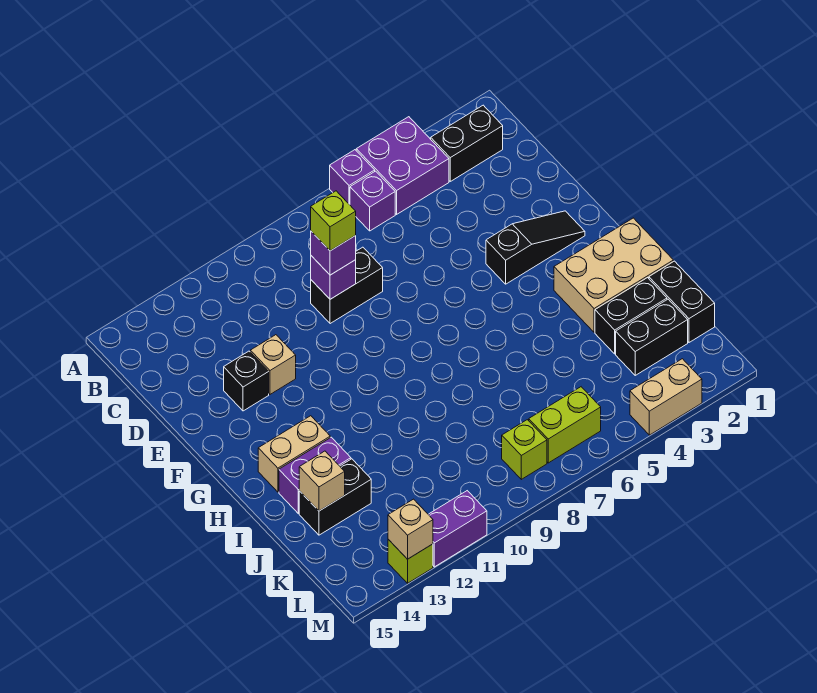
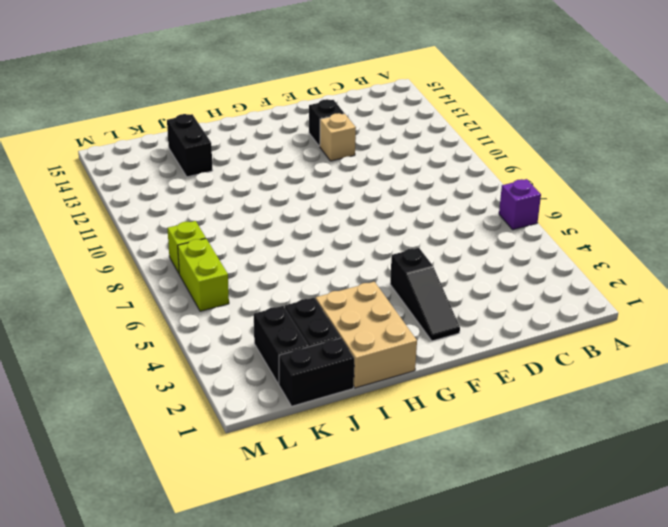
none -> purple 2x2 brick [356,117,449,214]
none -> black 1x2 brick [431,105,503,181]
none -> purple 1x1 brick [350,171,395,231]

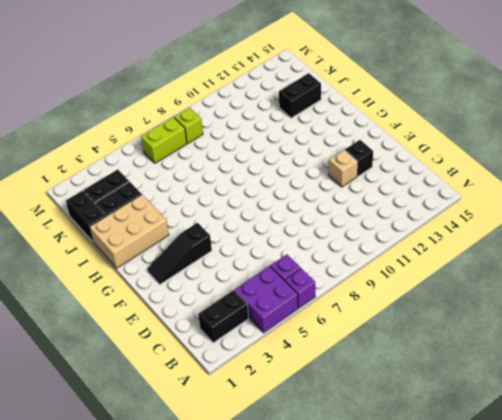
none -> black 1x2 brick [311,247,383,324]
none -> tan 1x2 brick [258,416,330,492]
none -> purple 1x2 brick [279,437,351,514]

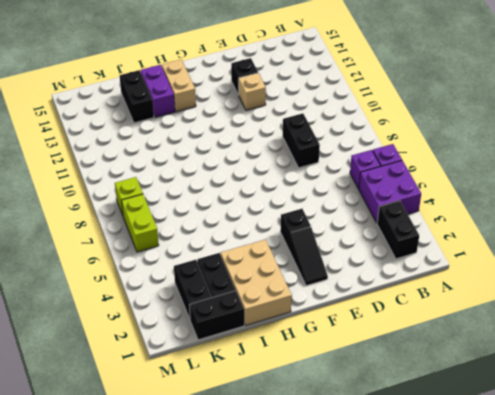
none -> tan 1x2 brick [630,359,702,435]
none -> purple 1x2 brick [428,491,487,567]
none -> lime 1x1 brick [388,539,433,583]

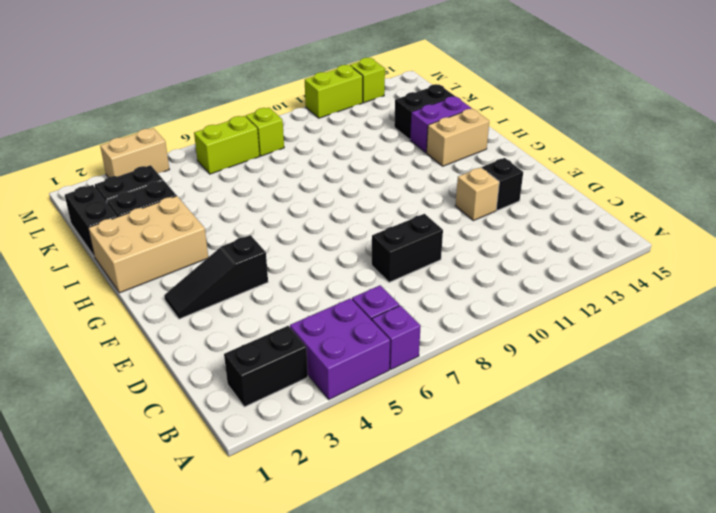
lime 1x2 brick [305,65,363,118] -> purple 1x2 brick [428,491,487,567]
none -> purple 1x1 brick [311,256,356,299]
none -> tan 1x1 brick [299,451,345,511]
none -> tan 1x1 brick [388,499,433,559]

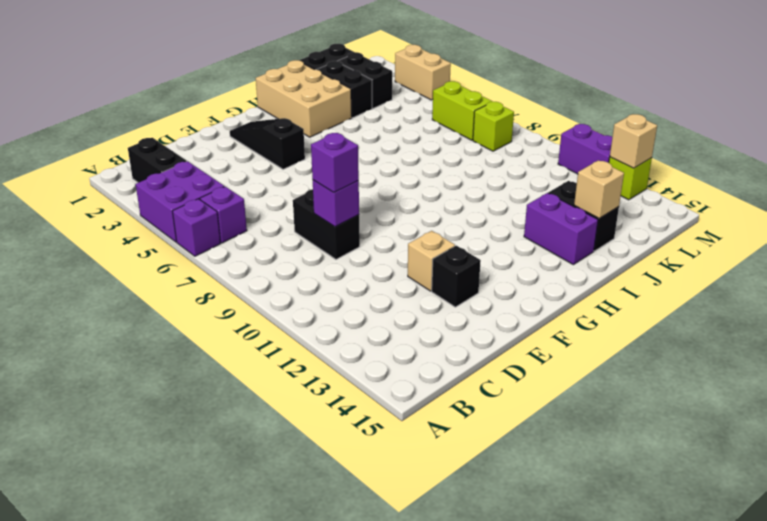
none -> tan 1x2 brick [258,416,330,492]
none -> lime 1x1 brick [311,191,356,251]

